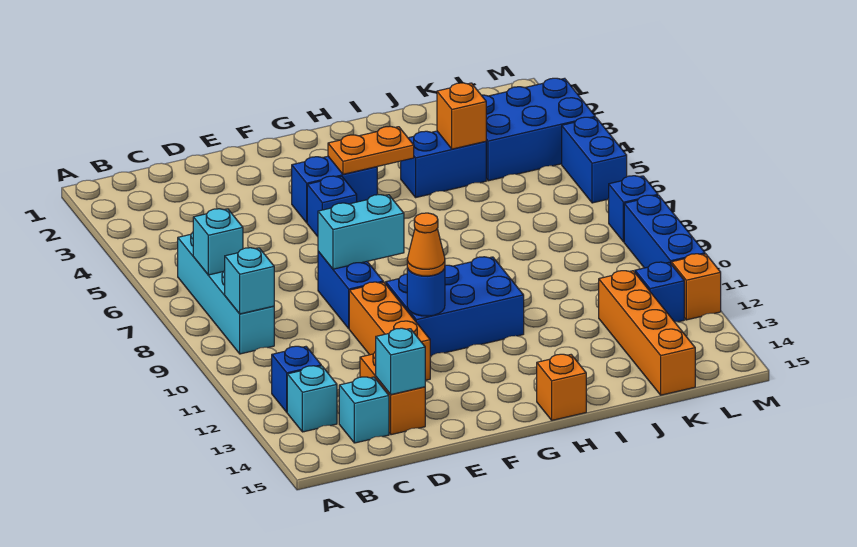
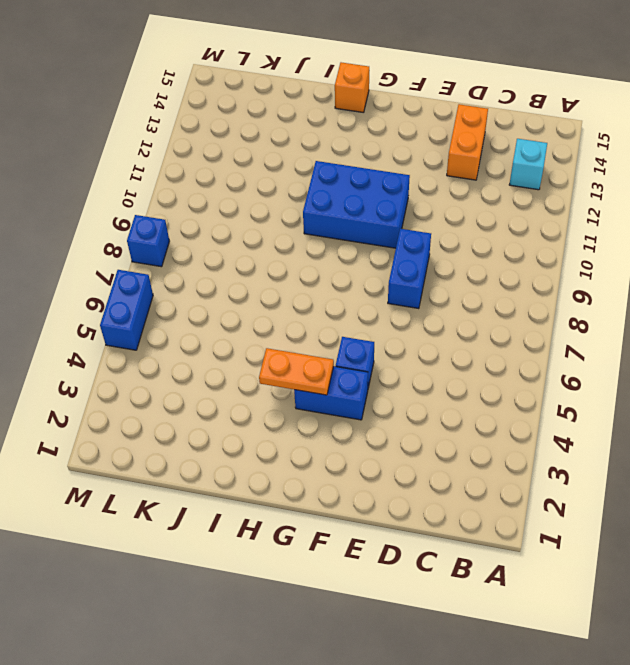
none -> cyan 1x4 brick [178,232,274,354]
none -> blue 1x1 brick [272,346,321,412]
none -> cyan 1x1 brick [339,377,389,443]

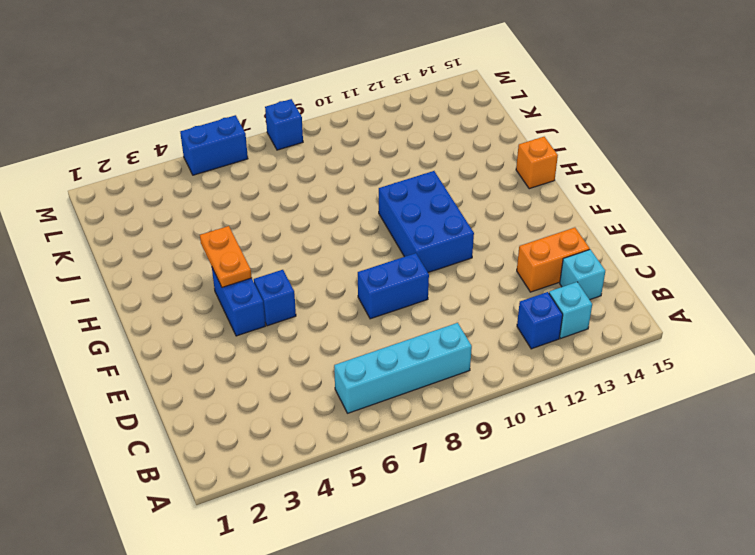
none -> orange 1x3 brick [349,282,430,380]
none -> blue 1x2 brick [401,131,486,197]
none -> blue 2x3 brick [482,78,595,181]

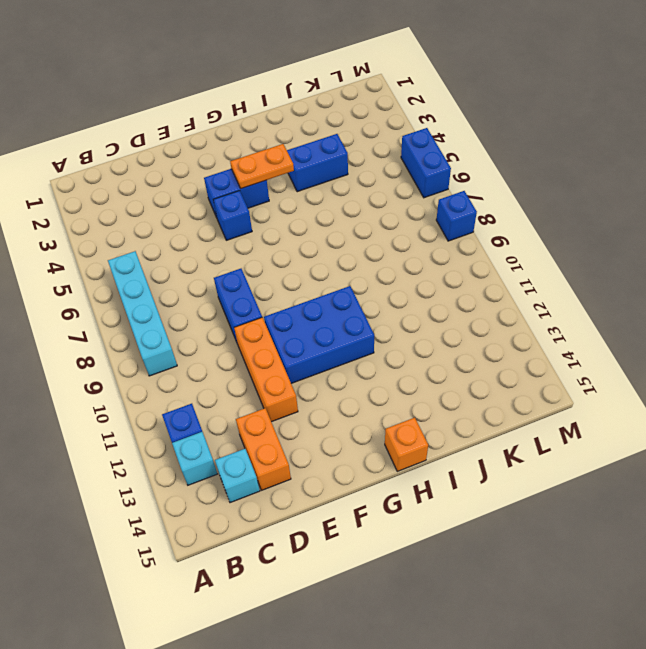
none -> blue 2x3 brick [482,78,595,181]
none -> orange 1x4 brick [599,271,695,395]
none -> blue 1x1 brick [635,262,684,322]

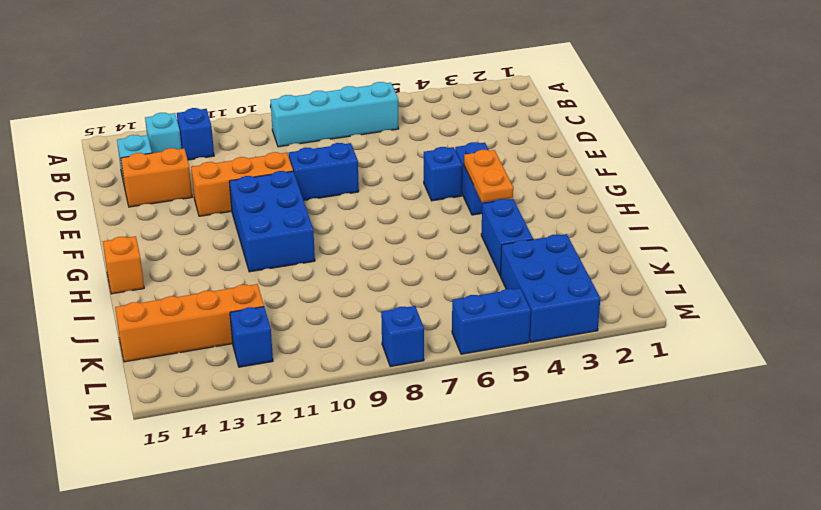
none -> blue 1x3 brick [624,195,705,268]
none -> orange 1x1 brick [671,254,721,320]
none -> cyan 1x1 brick [193,209,243,275]

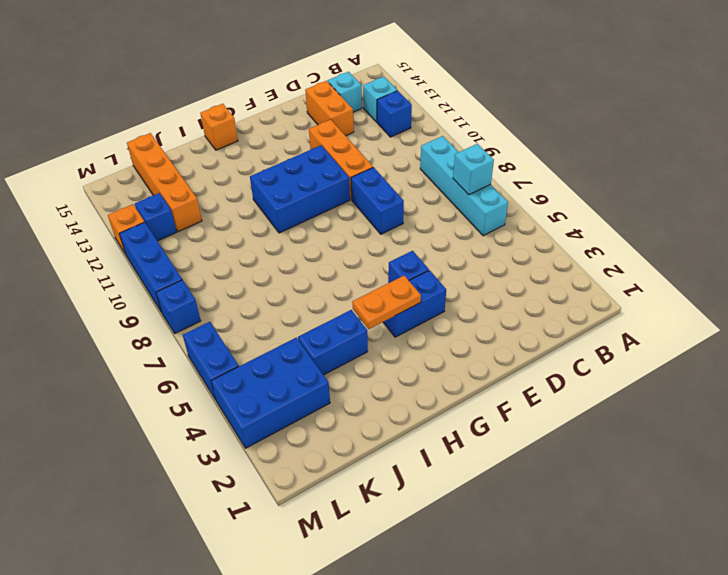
none -> cyan 1x1 brick [225,248,274,314]
none -> cyan 1x1 brick [376,328,425,395]
none -> cyan 1x2 brick [318,195,404,269]

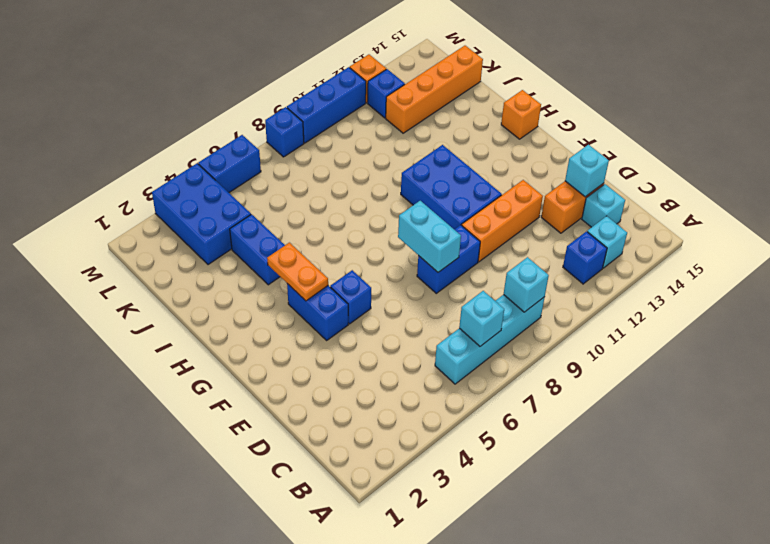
none -> blue 1x1 round brick [407,268,445,316]
none -> orange 1x1 brick [437,83,486,149]
none -> orange 1x1 cone [407,213,445,276]

